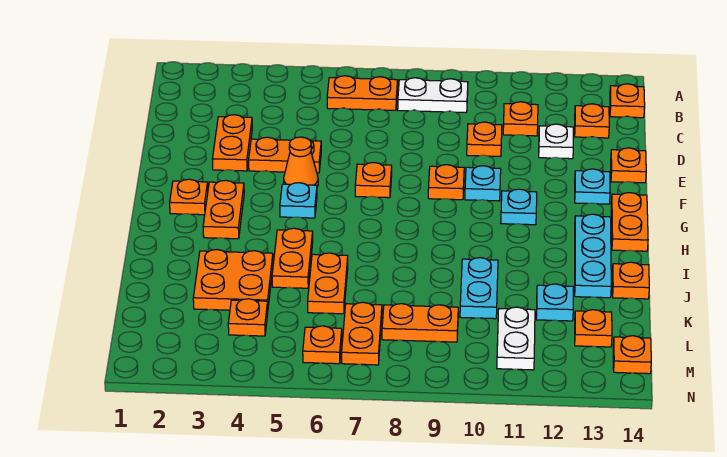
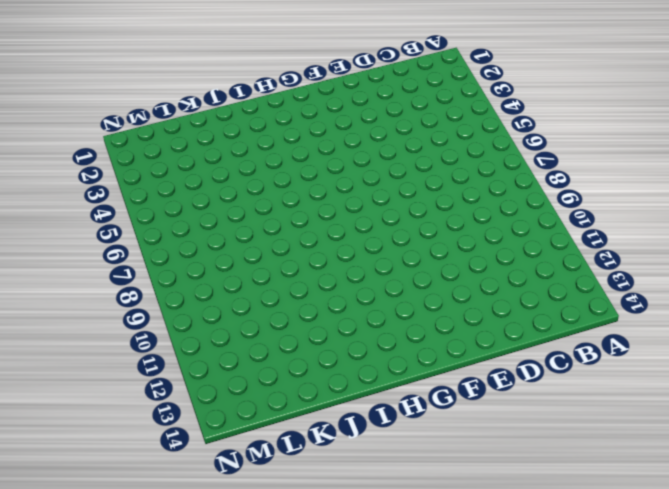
none -> orange 1x2 plate [327,76,398,110]
none -> white 1x2 plate [398,78,468,113]
none -> orange 1x1 plate [610,84,645,118]
none -> orange 1x1 plate [503,102,538,136]

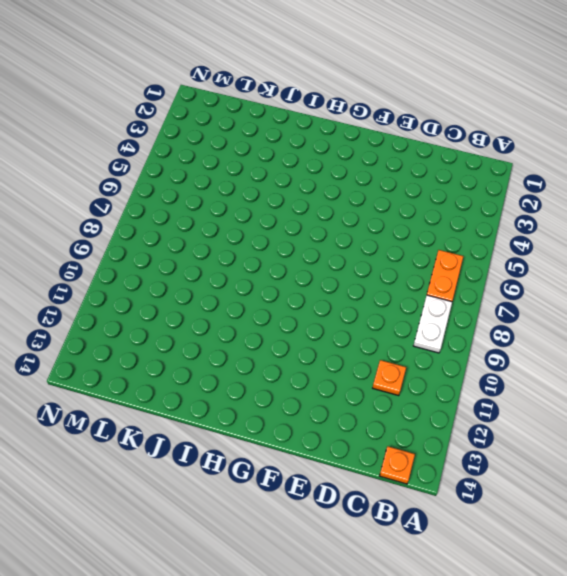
none -> orange 1x1 plate [575,104,609,138]
none -> orange 1x2 plate [212,115,252,171]
none -> orange 1x1 plate [467,122,502,156]
none -> white 1x1 plate [539,124,573,159]

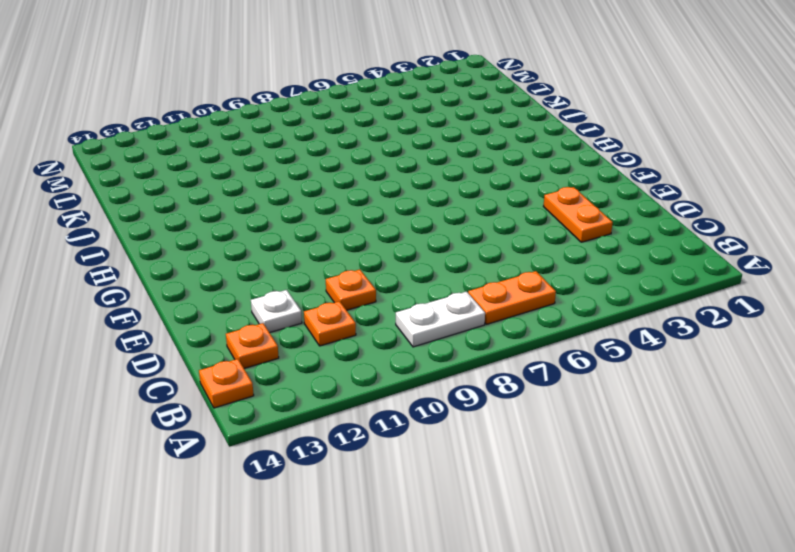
none -> orange 1x2 plate [249,137,321,173]
none -> orange 1x1 plate [611,148,646,183]
none -> orange 1x1 cone [284,137,318,187]
none -> orange 1x1 plate [355,163,392,198]

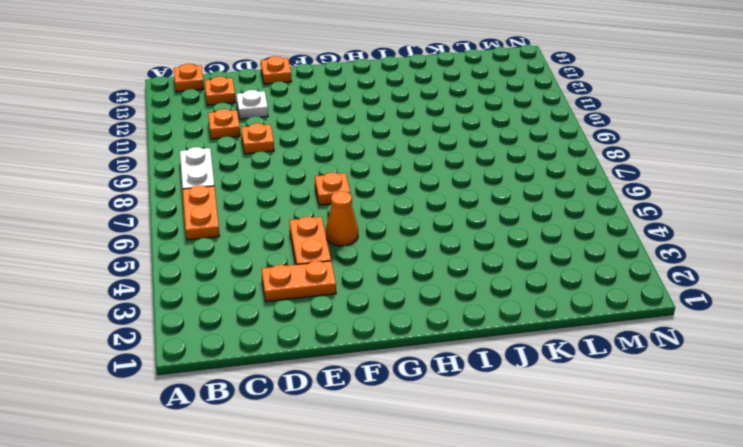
none -> orange 1x1 plate [428,165,464,200]
none -> cyan 1x1 plate [465,166,501,201]
none -> cyan 1x1 plate [575,169,610,204]
none -> orange 1x1 plate [170,179,208,215]

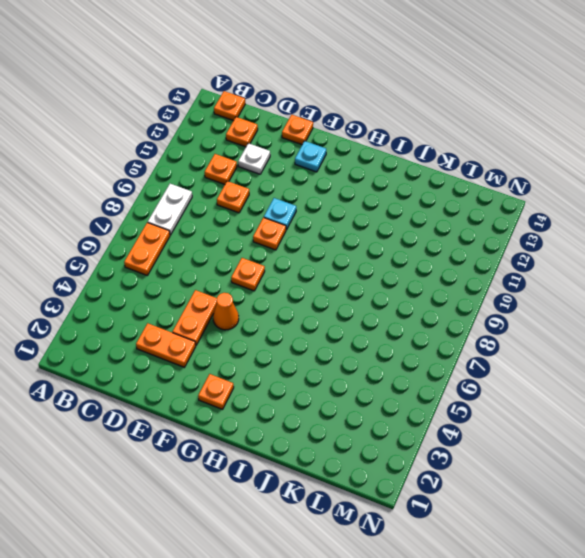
none -> orange 1x2 plate [203,180,244,239]
none -> cyan 1x1 plate [280,183,317,218]
none -> cyan 1x1 plate [501,189,537,225]
none -> orange 1x2 plate [611,193,648,251]

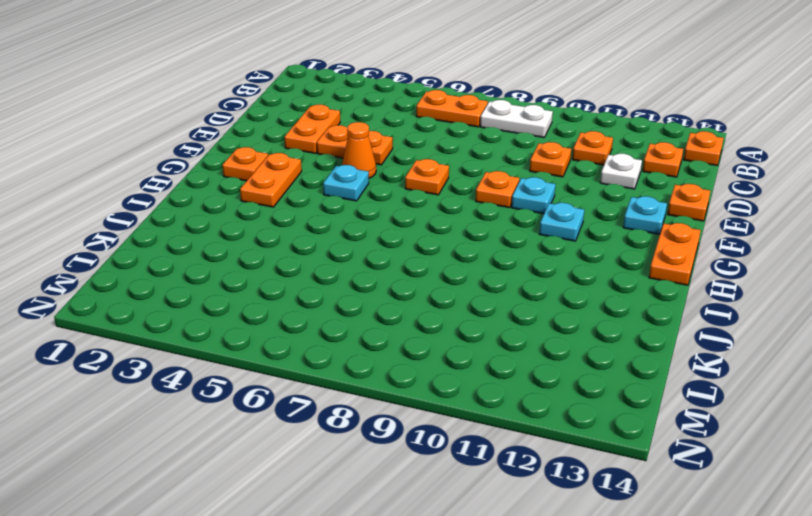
none -> cyan 1x3 plate [575,214,611,298]
none -> orange 1x2 plate [272,228,313,288]
none -> orange 2x2 plate [193,250,273,310]
none -> orange 1x2 plate [308,253,348,314]

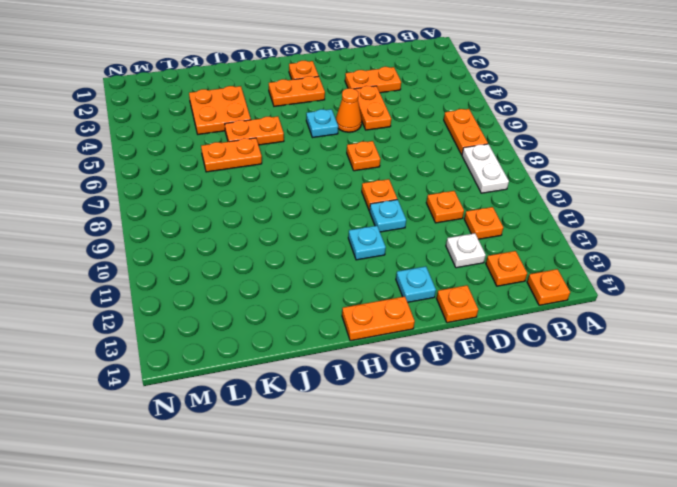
none -> cyan 1x3 plate [575,214,611,298]
none -> cyan 1x2 plate [460,258,498,319]
none -> orange 1x1 plate [612,262,649,299]
none -> cyan 1x1 plate [536,284,573,321]

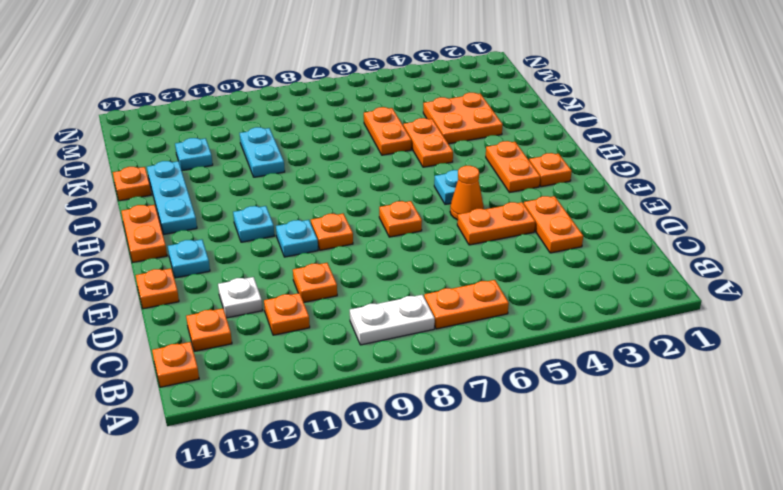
none -> orange 1x1 plate [228,299,268,336]
none -> orange 1x2 plate [342,302,382,365]
none -> orange 1x2 plate [382,304,458,342]
none -> white 1x2 plate [497,307,535,370]

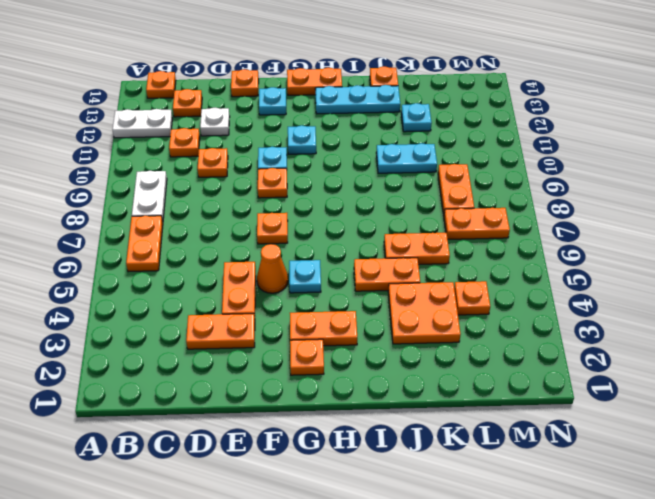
white 1x2 plate [112,109,172,138] -> white 1x2 plate moved to [497,307,535,370]
none -> orange 1x1 plate [575,310,612,347]
none -> orange 1x1 plate [303,326,342,364]
none -> orange 1x1 plate [613,336,651,374]

